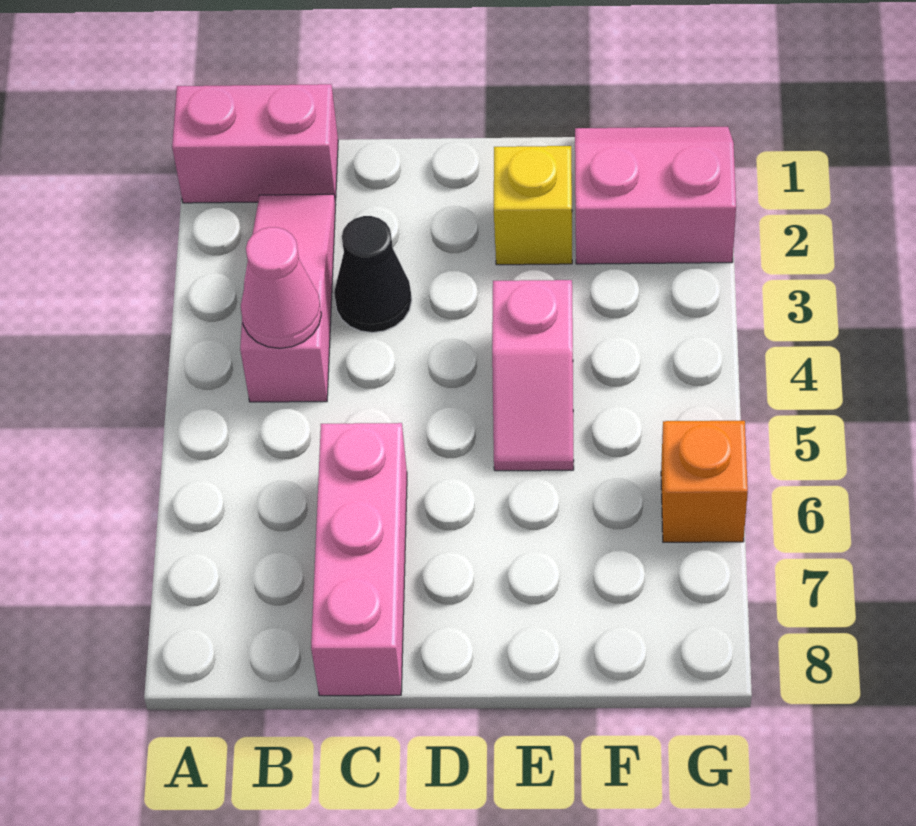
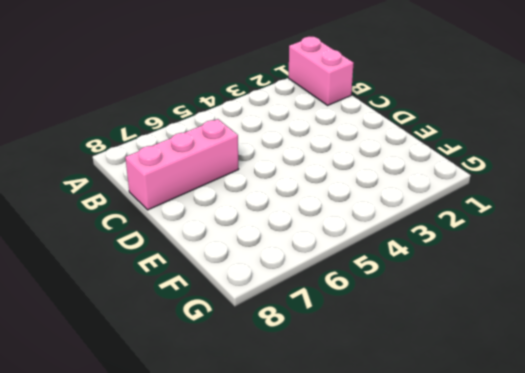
none -> pink 1x3 slope [240,194,336,402]
none -> black 1x1 cone [334,216,412,333]

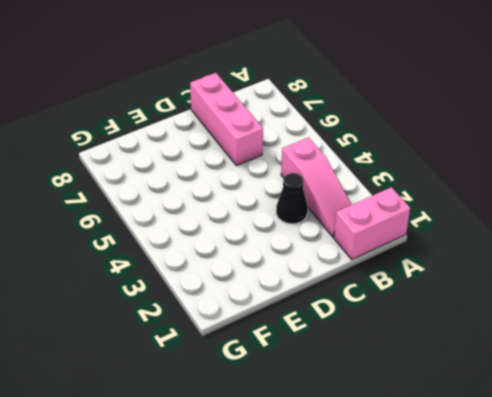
none -> yellow 1x1 brick [494,146,572,265]
none -> pink 1x2 slope [492,280,574,471]

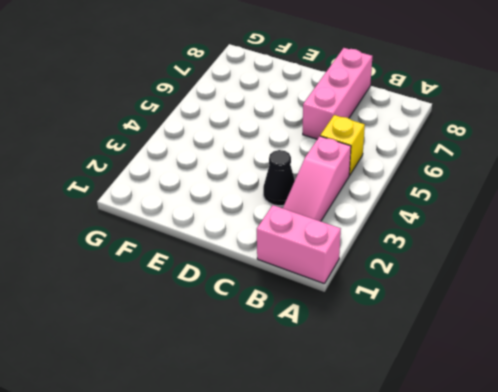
yellow 1x1 brick [320,115,365,175] -> yellow 1x1 brick moved to [494,146,572,265]
none -> pink 1x2 slope [492,280,574,471]
none -> pink 2x2 slope [575,127,736,264]

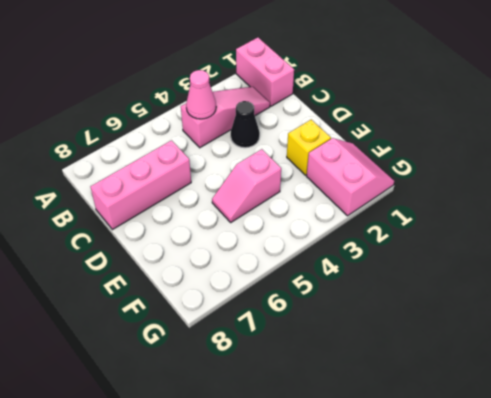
none -> orange 1x1 brick [661,421,748,542]

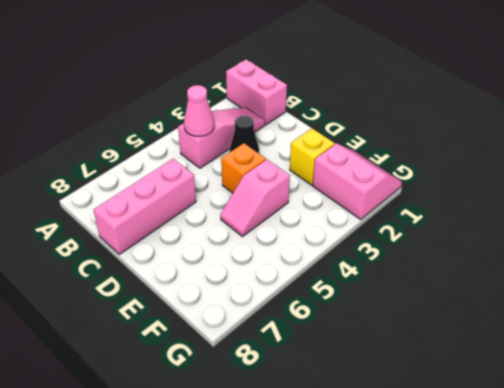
orange 1x1 brick [221,143,266,193] -> orange 1x1 brick moved to [661,421,748,542]

